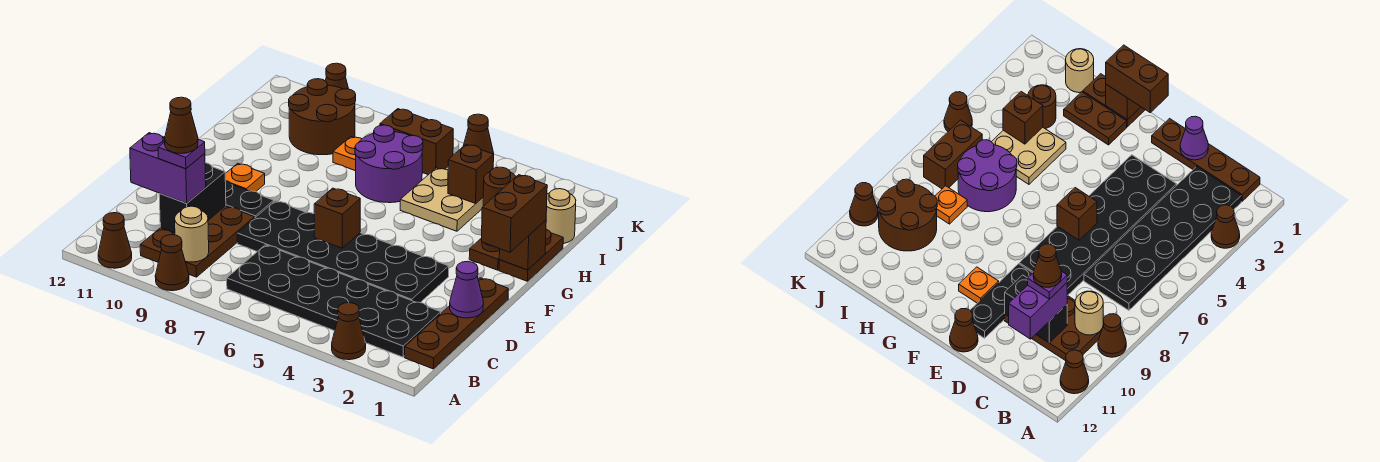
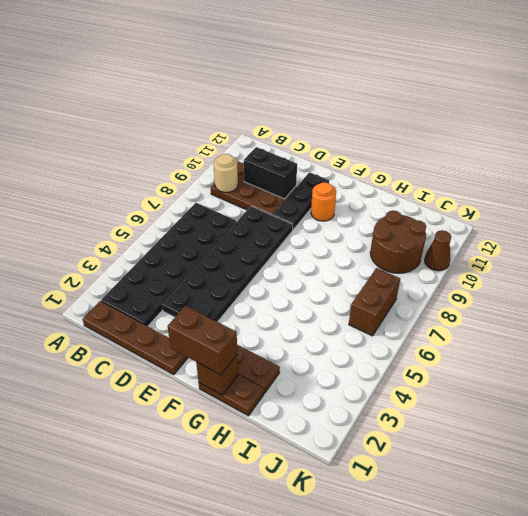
orange 1x1 round brick [311,182,336,221] -> orange 1x1 plate [225,163,265,192]
none -> brown 1x1 cone [332,303,366,360]
none -> brown 1x1 cone [155,235,189,291]
none -> brown 1x1 cone [98,213,132,268]
none -> brown 1x1 cone [950,309,978,352]

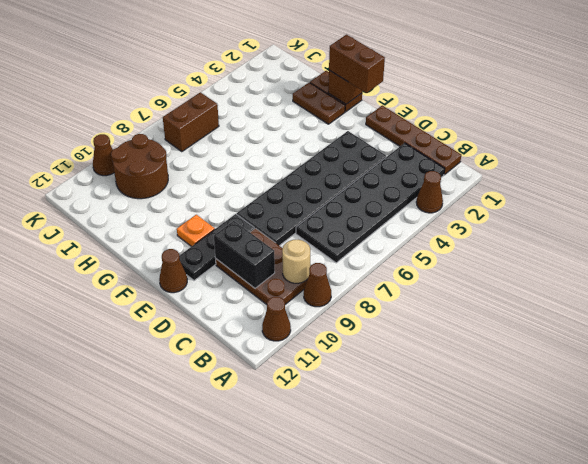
none -> tan 2x2 plate [400,168,483,231]
none -> purple 2x2 round brick [355,125,423,203]
none -> tan 1x1 round brick [546,189,576,244]
none -> brown 1x1 round brick [483,167,516,206]

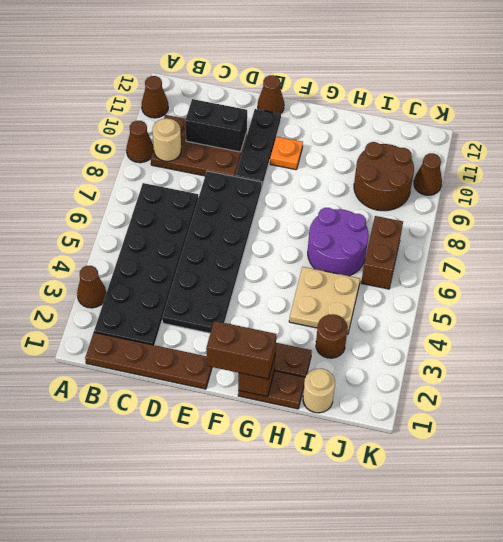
none -> orange 1x1 plate [333,137,361,171]
none -> brown 1x1 cone [463,114,494,154]
none -> purple 1x1 cone [450,261,483,318]
none -> brown 1x1 brick [314,188,360,248]

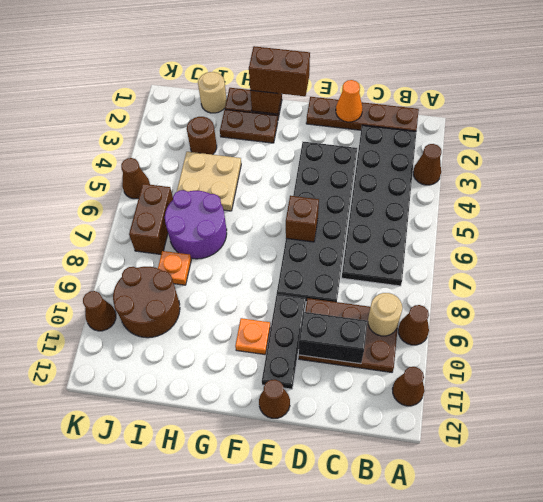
orange 1x1 cone [336,80,362,122] -> purple 1x1 cone [450,261,483,318]
none -> brown 1x1 brick [448,145,494,204]
none -> purple 1x2 brick [130,133,206,203]
none -> purple 1x1 plate [158,140,205,169]
none -> brown 1x1 cone [165,97,198,154]

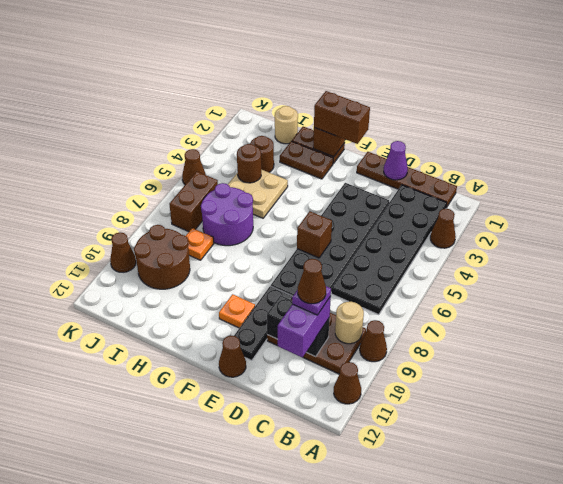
brown 1x1 round brick [237,144,261,183] -> brown 1x1 brick [448,145,494,204]

